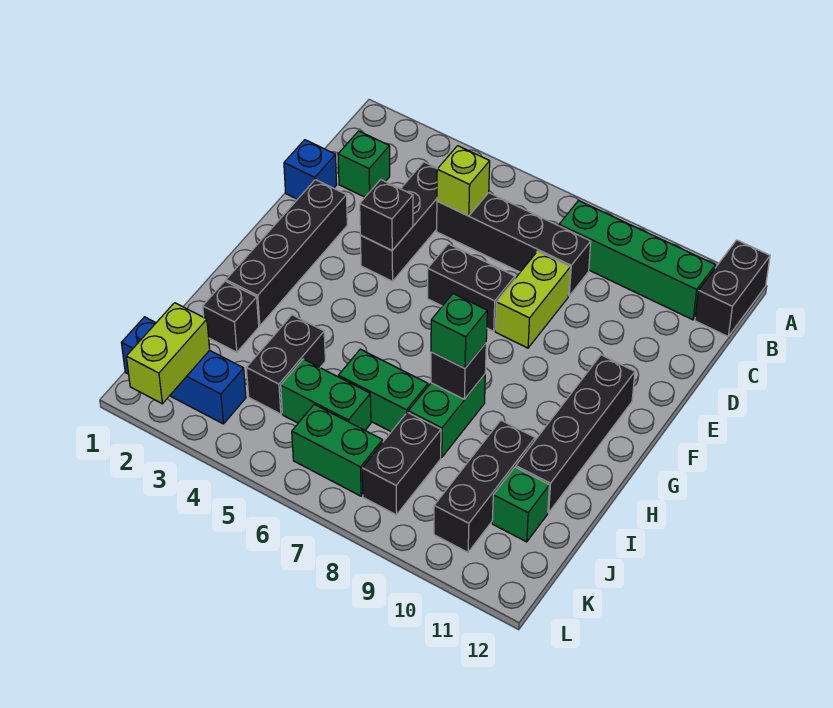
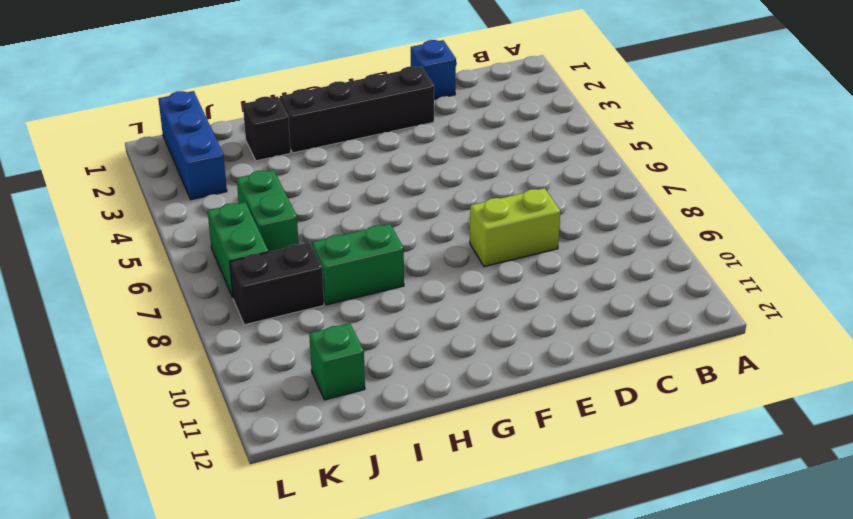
none -> black 1x2 brick [695,240,770,336]
none -> green 1x4 brick [559,201,715,320]
none -> green 1x1 brick [338,131,390,197]

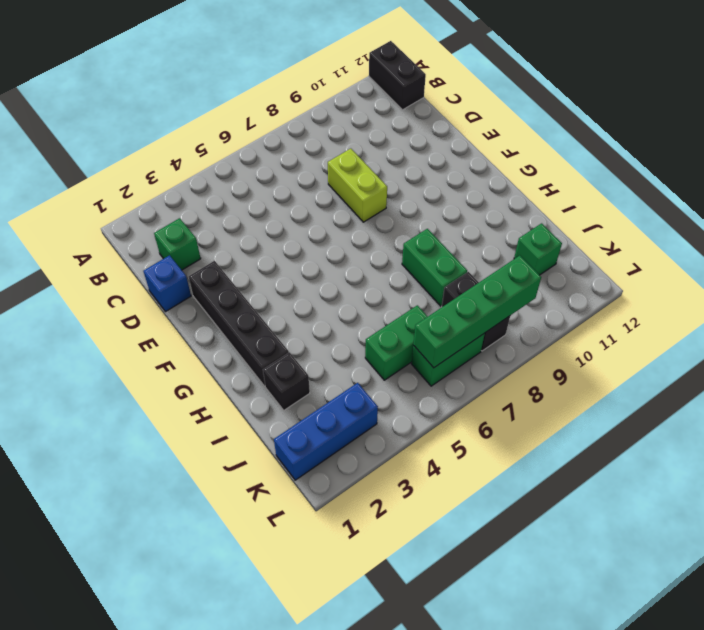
green 1x4 brick [413,256,541,368] -> green 1x4 brick moved to [559,201,715,320]
none -> black 1x3 brick [360,162,438,281]
none -> black 1x4 brick [437,193,591,296]
none -> black 1x2 brick [428,244,515,331]

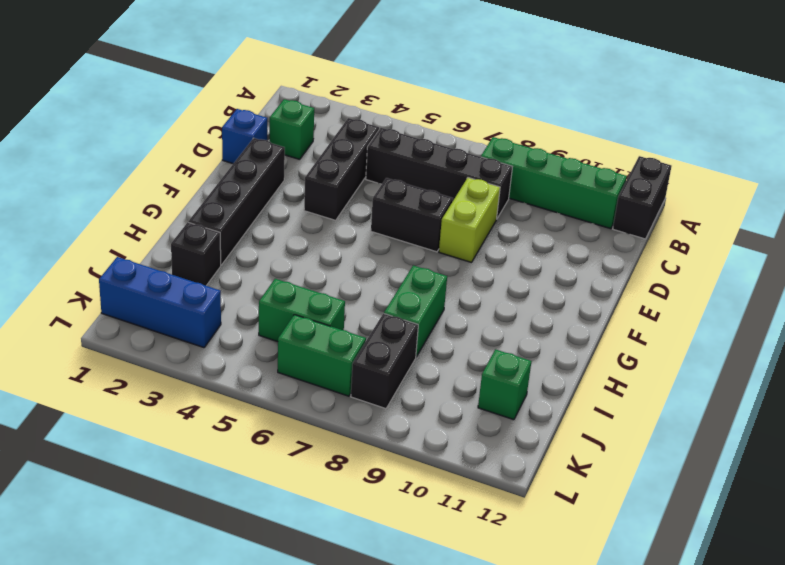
none -> black 1x4 brick [516,355,635,513]
none -> black 1x2 brick [246,315,325,414]
none -> green 1x2 brick [338,349,428,432]

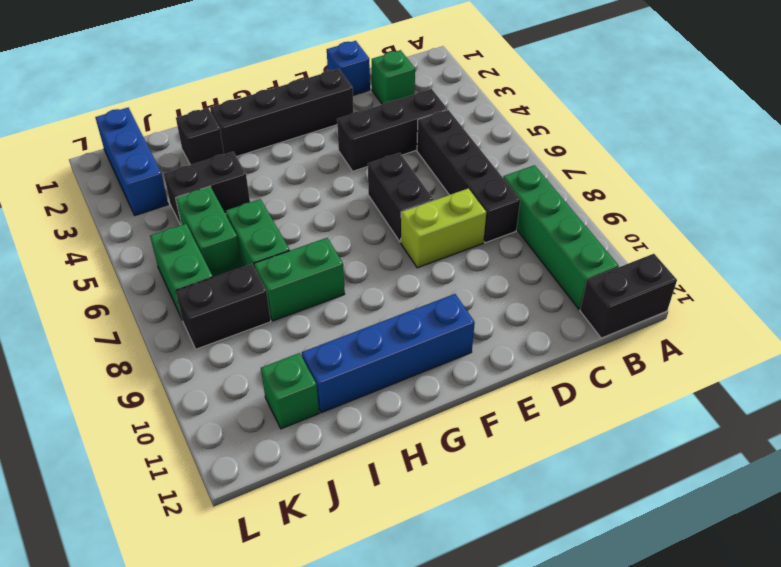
blue 1x4 brick [302,294,475,413] -> black 1x4 brick [516,355,635,513]
none -> black 1x3 brick [434,420,535,552]
none -> lime 1x1 brick [437,146,490,216]
none -> black 1x1 brick [360,180,413,250]

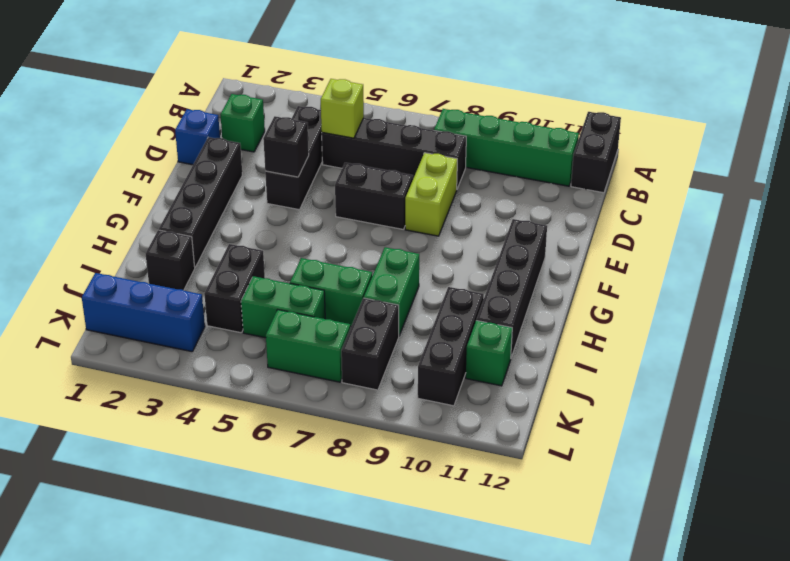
none -> black 1x1 brick [431,343,486,399]
none -> lime 1x2 brick [126,303,210,404]
none -> green 1x1 brick [431,294,487,368]

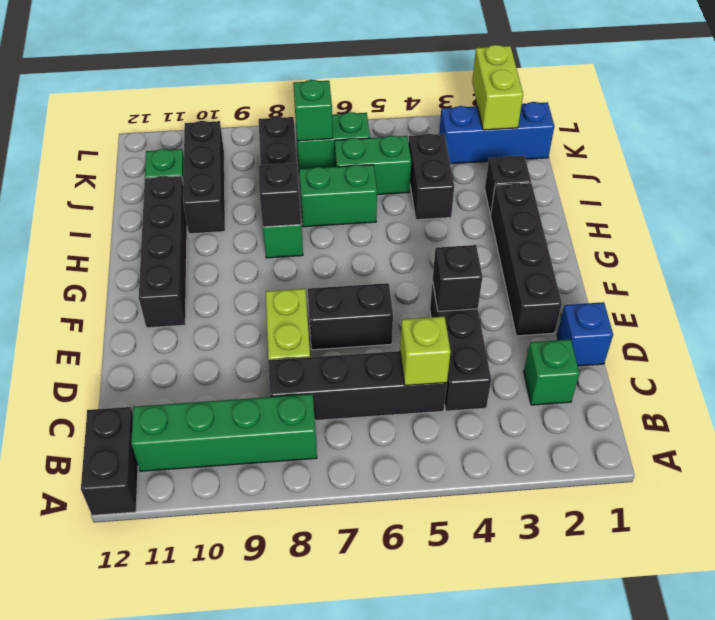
green 1x1 brick [293,80,333,141] -> green 1x1 brick moved to [431,294,487,368]

